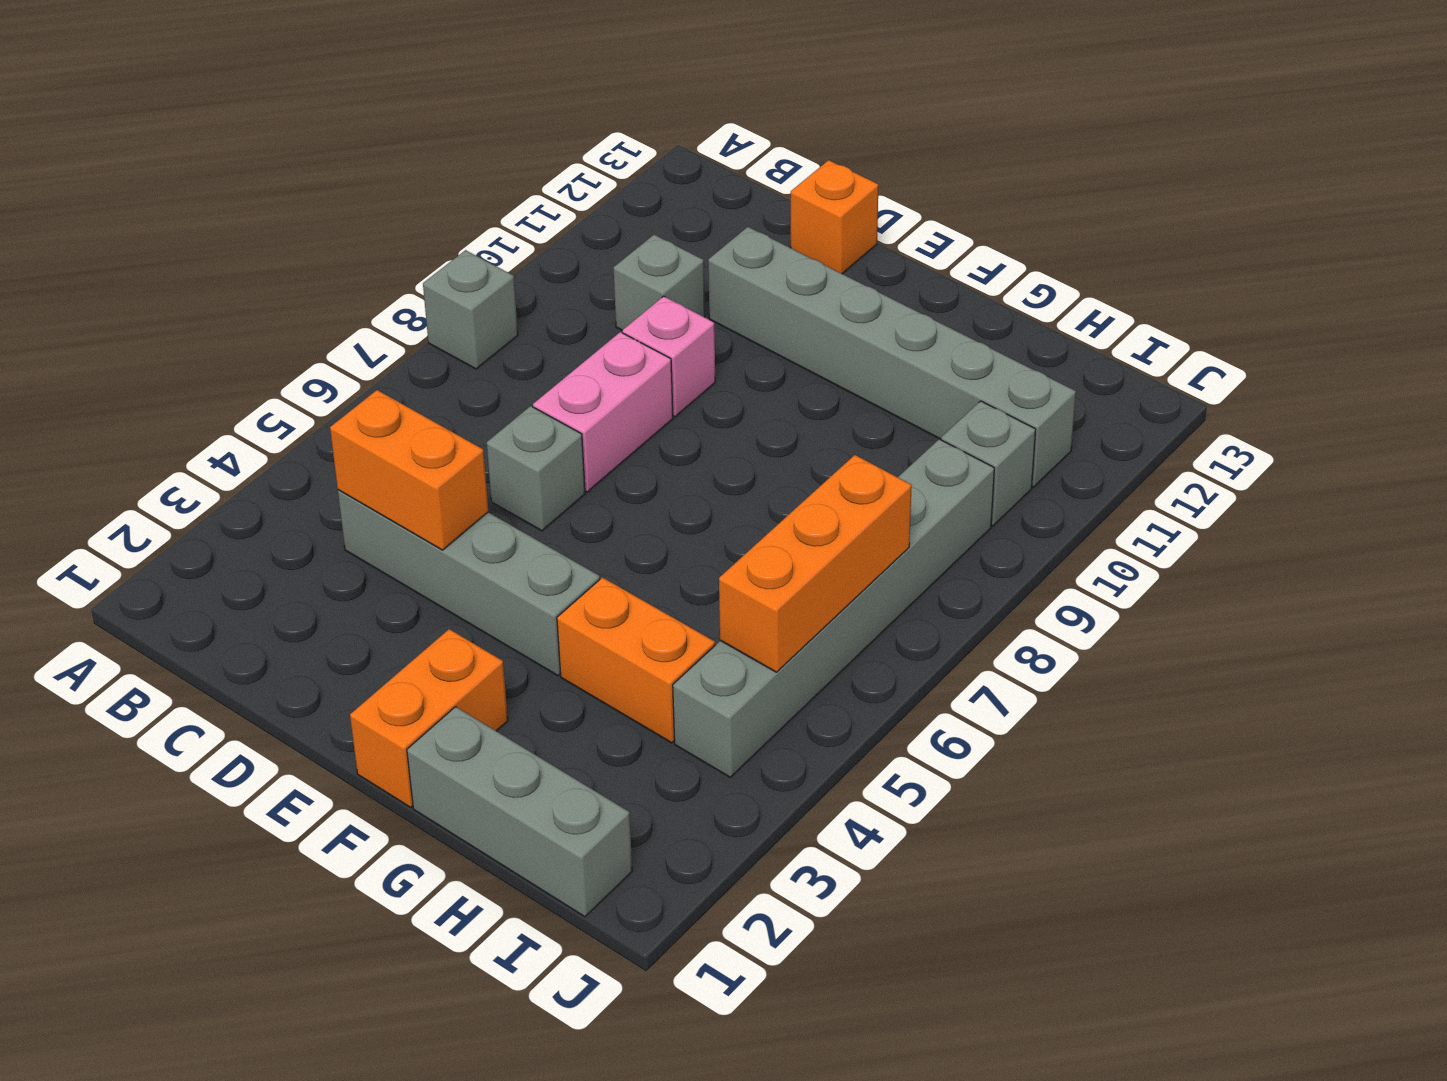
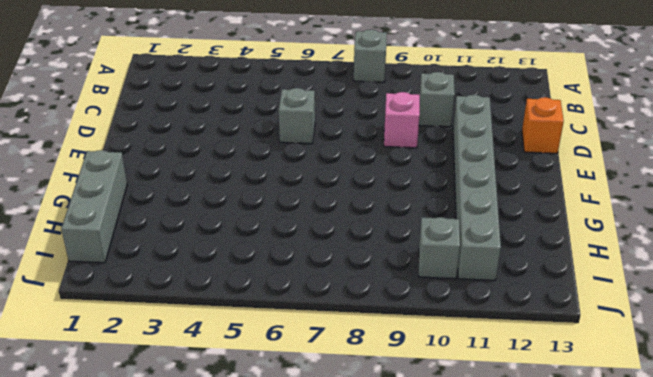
none -> grey 1x4 brick [338,490,600,676]
none -> pink 1x2 brick [533,332,673,492]
none -> orange 1x2 brick [350,629,508,807]

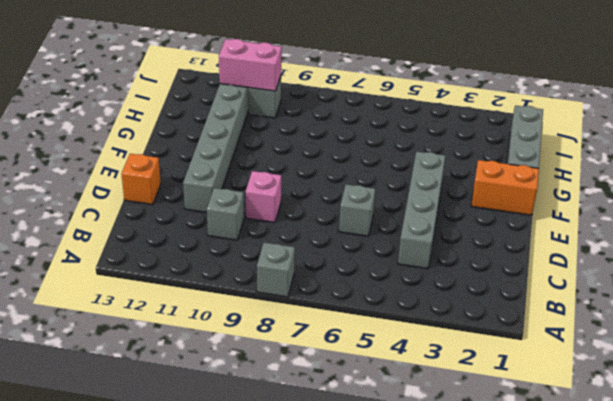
pink 1x2 brick [219,39,282,91] -> pink 1x2 brick moved to [533,332,673,492]
none -> orange 1x2 brick [557,577,715,743]
none -> grey 1x6 brick [673,439,994,777]
none -> orange 1x2 brick [330,390,488,550]

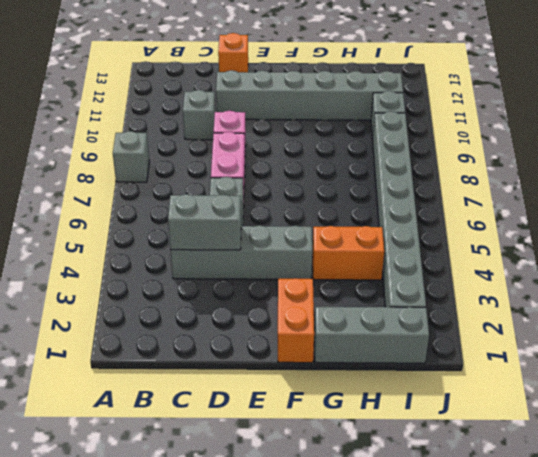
grey 1x2 brick [168,194,241,250] -> orange 1x2 brick [330,390,488,550]
grey 1x8 brick [373,111,426,307] -> grey 1x6 brick [673,439,994,777]
none -> orange 1x3 brick [719,455,912,672]

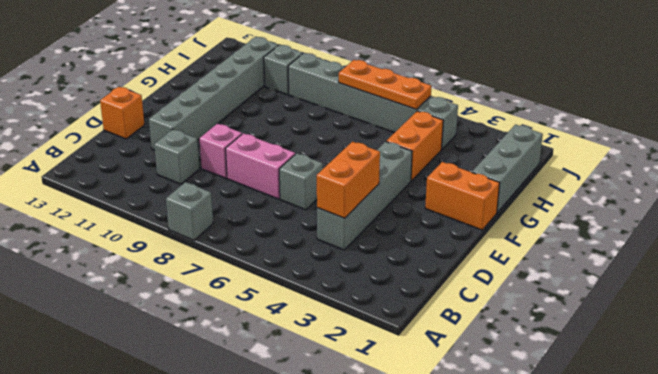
orange 1x3 plate [339,60,431,109] -> orange 1x3 brick [719,455,912,672]

